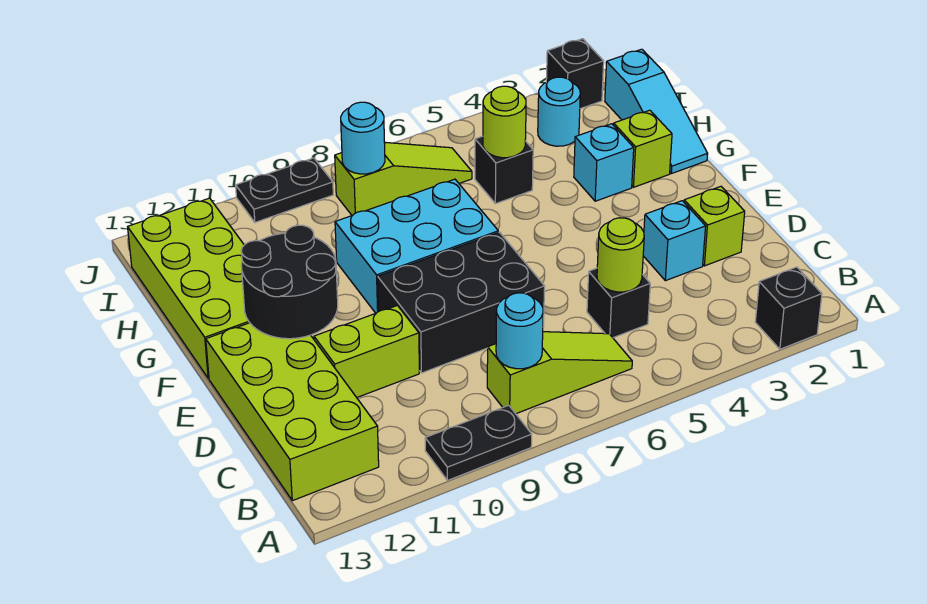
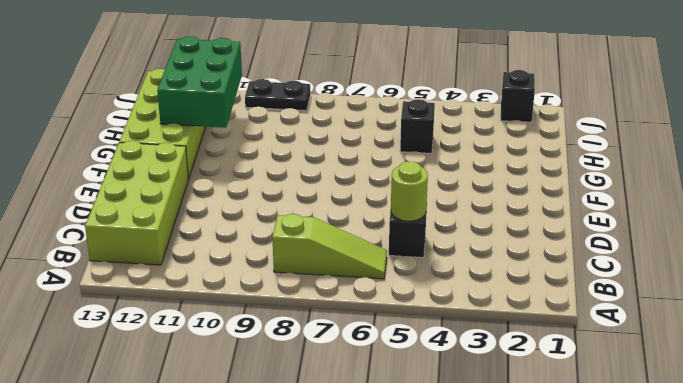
green 2x3 brick [157,36,242,128] -> none
none -> black 1x1 brick [755,267,822,349]
none -> black 1x2 plate [425,405,532,480]
none -> lime 1x1 brick [684,186,745,266]

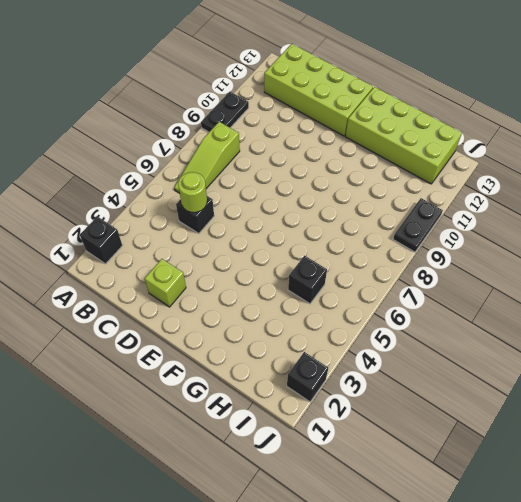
none -> cyan 1x1 brick [643,201,706,281]
none -> black 2x3 brick [378,232,545,373]
none -> lime 1x2 brick [314,305,419,397]

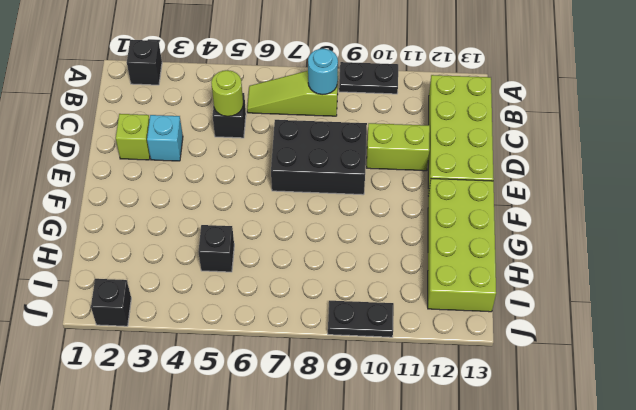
none -> cyan 2x3 brick [335,179,498,313]
none -> cyan 1x3 slope [605,49,708,174]
none -> lime 1x1 brick [614,110,672,187]

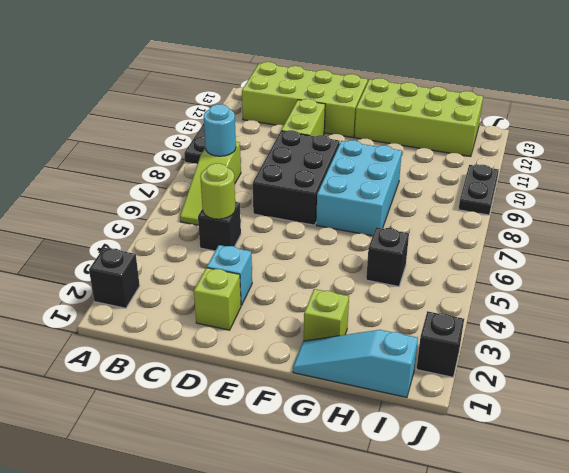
none -> cyan 1x1 brick [574,124,634,201]
none -> cyan 1x1 round brick [538,77,580,146]
none -> lime 1x3 slope [335,142,472,216]

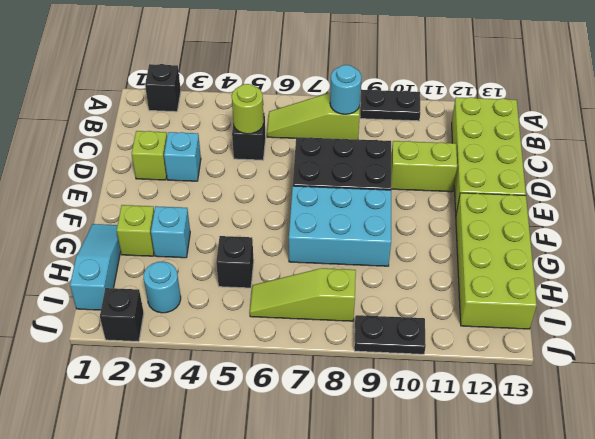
none -> black 2x2 round brick [241,225,338,339]
none -> lime 1x1 round brick [483,86,526,158]
none -> cyan 1x1 round brick [341,102,385,174]

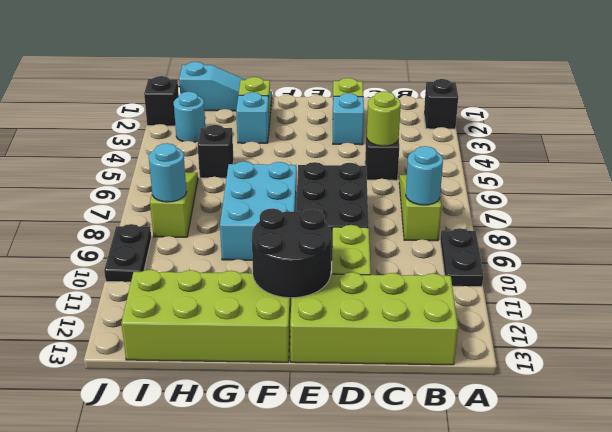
none -> lime 1x1 round brick [483,86,526,158]

